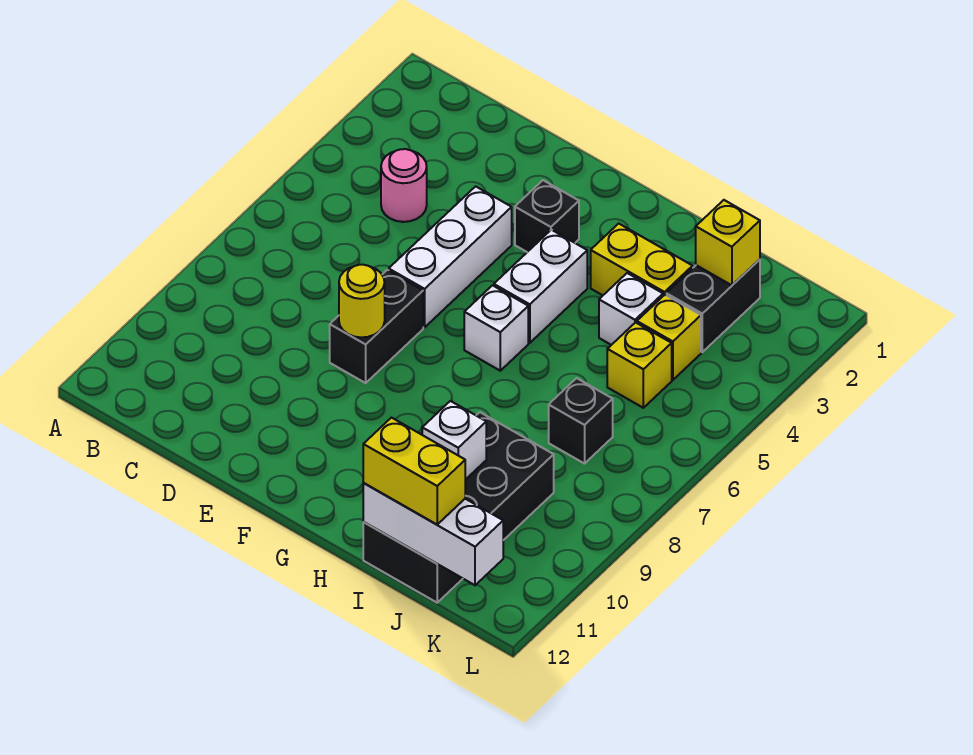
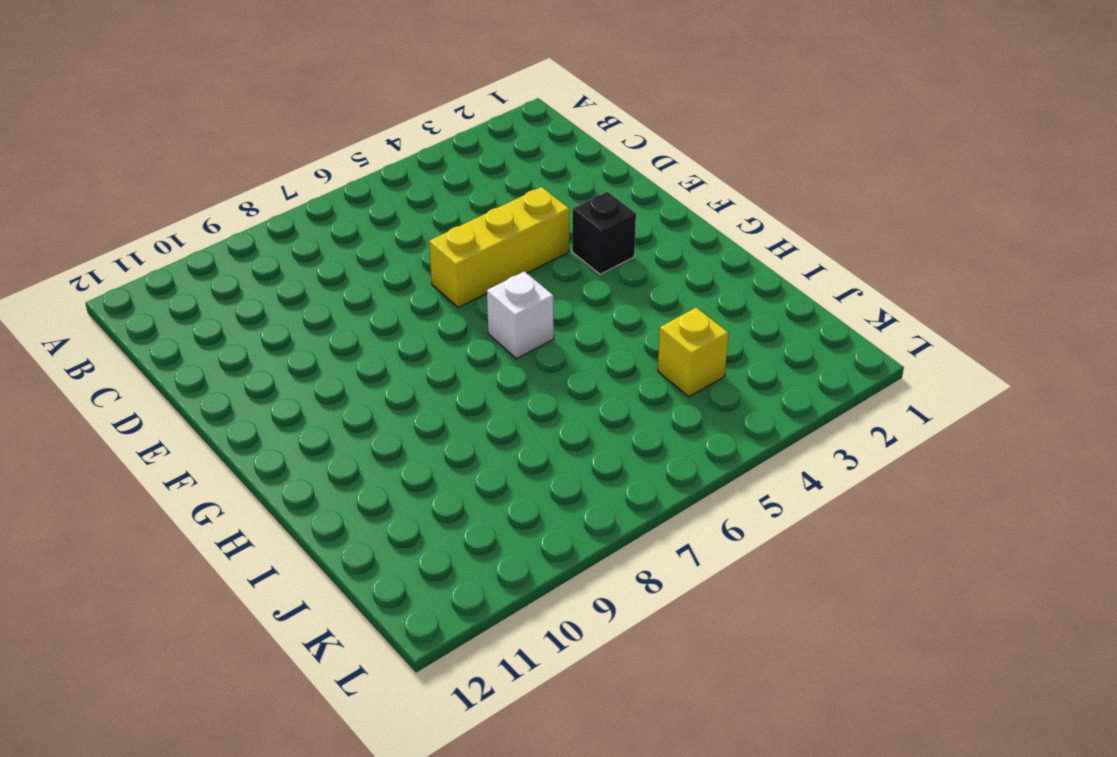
yellow 1x3 brick [429,187,569,308] -> white 1x3 brick [389,186,512,327]
none -> pink 1x1 round brick [381,149,427,222]
none -> black 1x2 brick [330,270,423,383]
none -> white 1x2 brick [494,230,587,343]

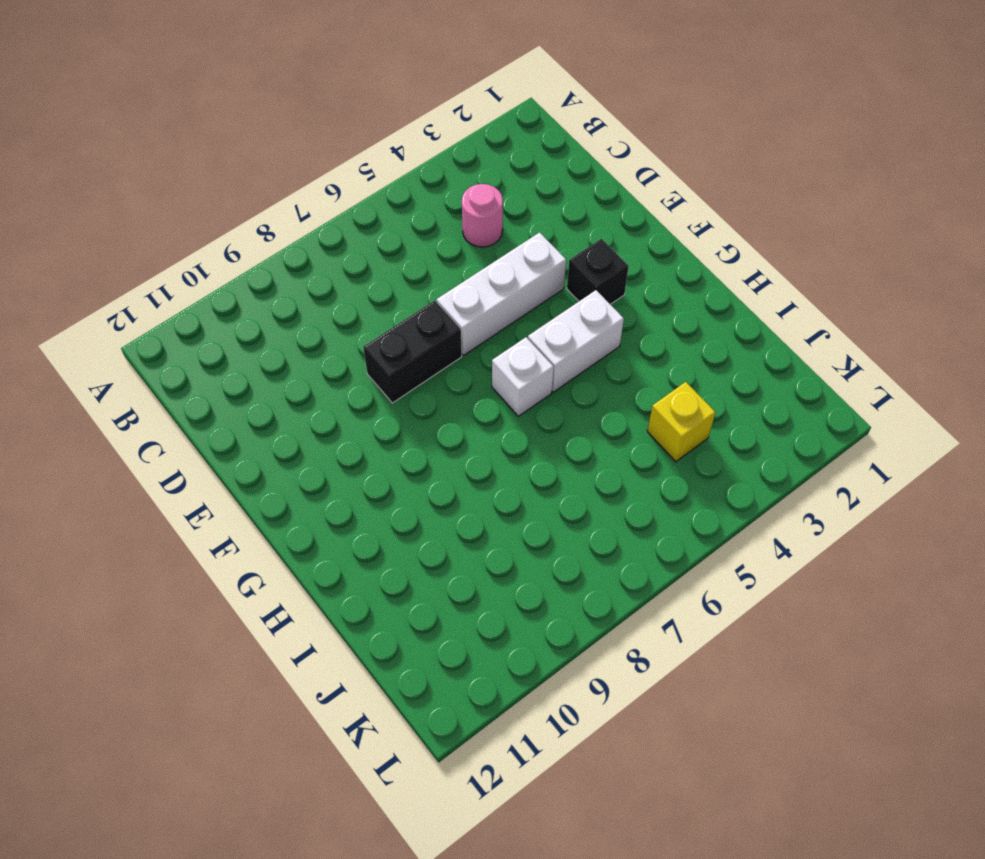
none -> yellow 1x2 brick [591,224,693,296]
none -> white 1x1 brick [599,273,663,345]
none -> black 2x4 brick [363,412,554,603]

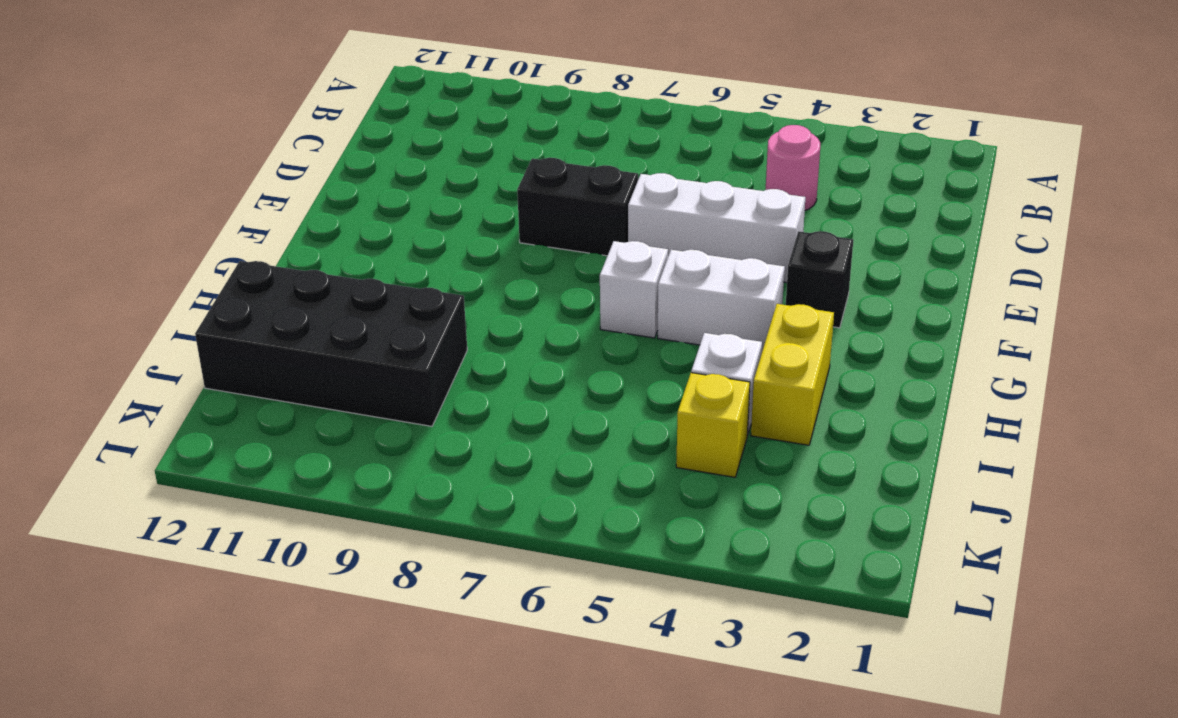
none -> black 1x2 brick [666,259,760,352]
none -> yellow 1x1 brick [607,323,672,408]
none -> black 1x1 brick [549,378,613,464]

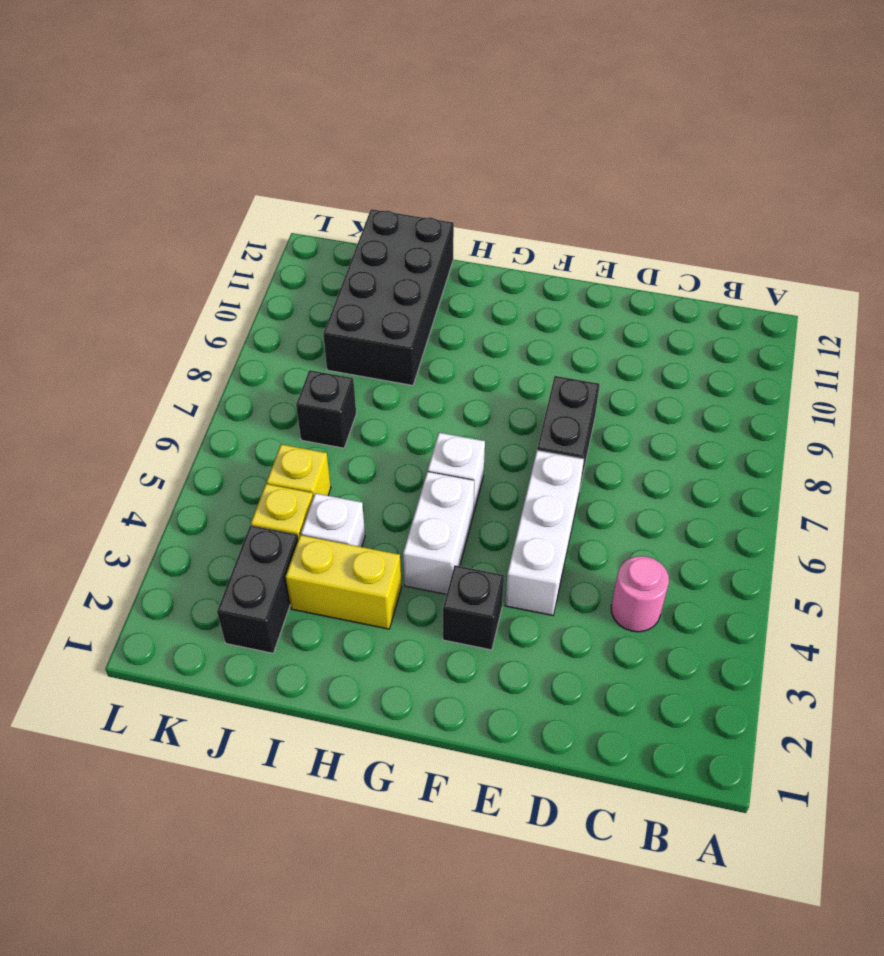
none -> yellow 1x1 round brick [339,265,385,337]
none -> white 1x1 brick [422,401,486,480]
none -> white 1x3 brick [363,483,503,585]

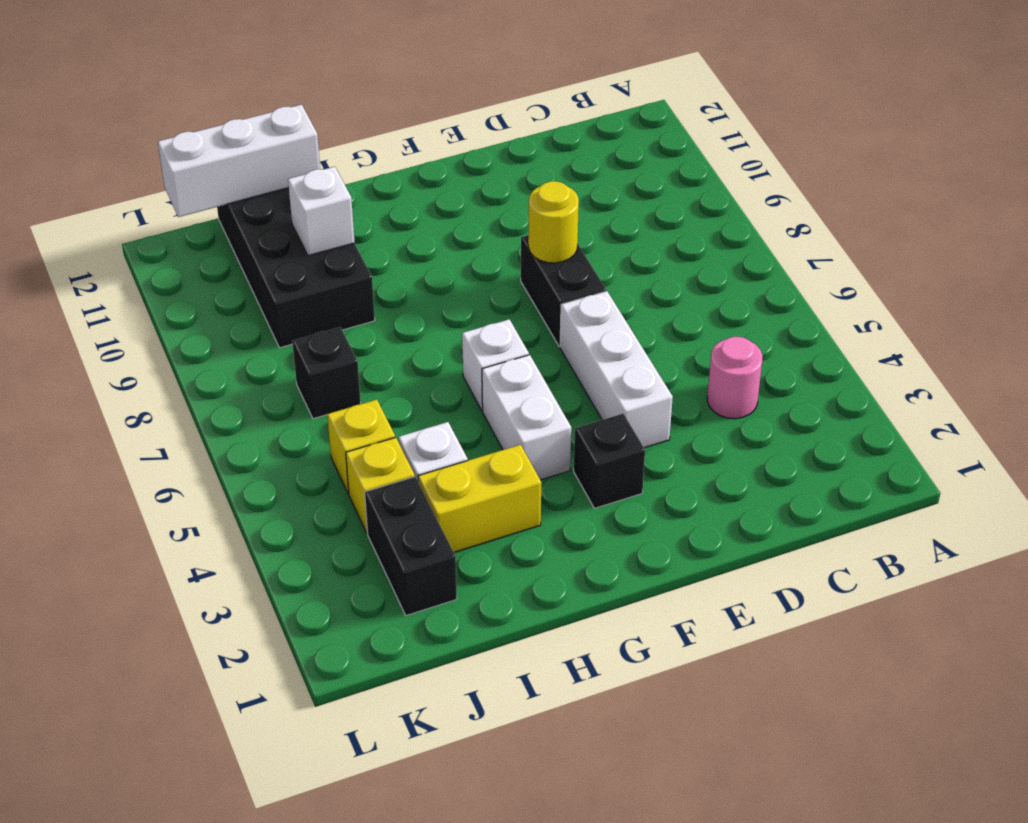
none -> yellow 1x1 brick [696,200,760,285]
none -> yellow 1x2 brick [363,418,465,525]

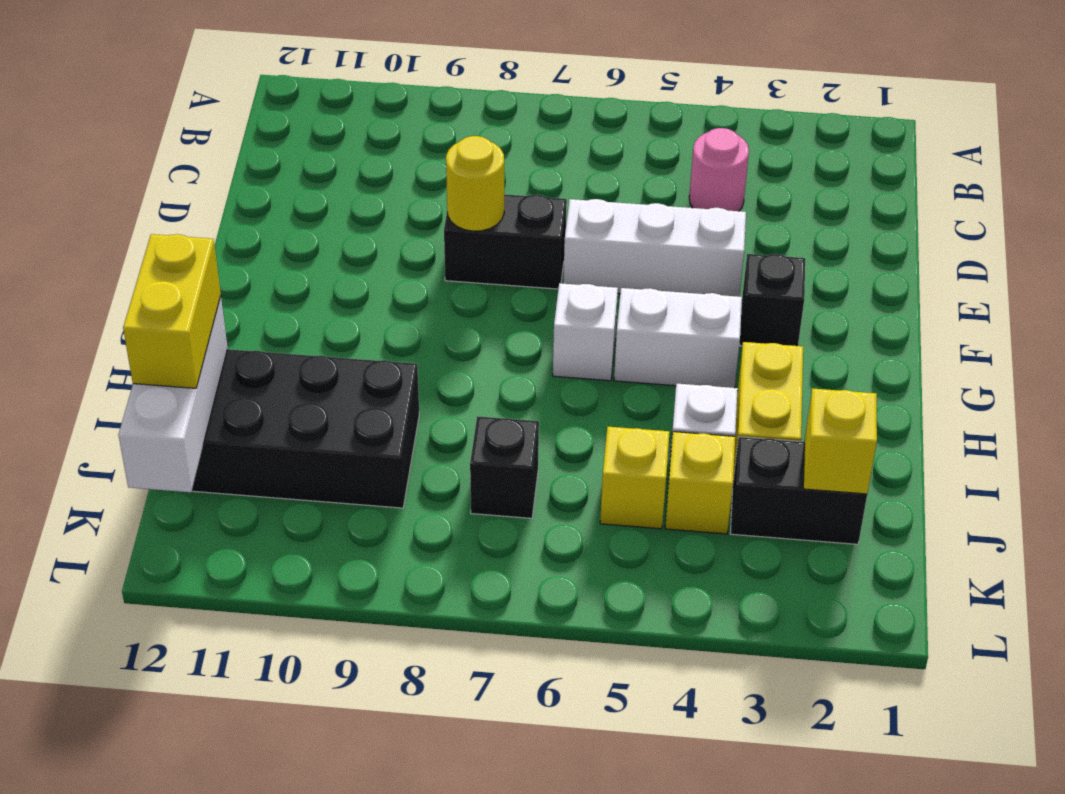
none -> white 1x1 brick [422,401,486,480]

